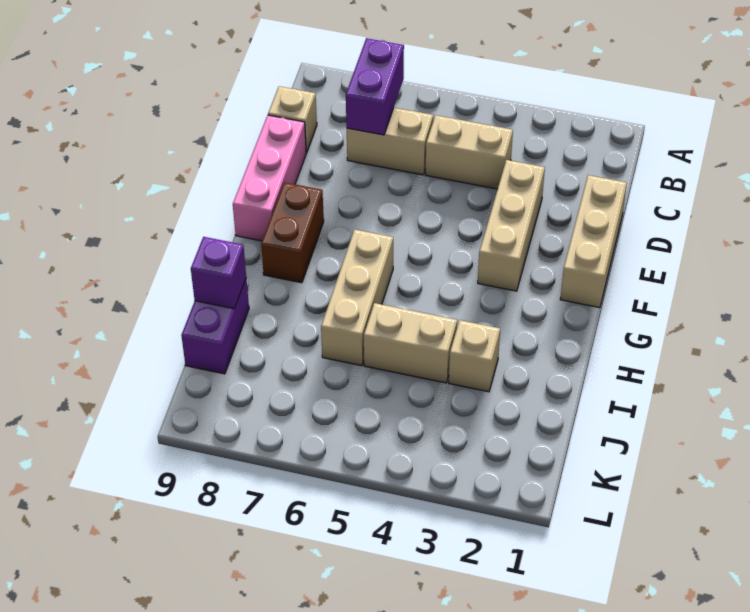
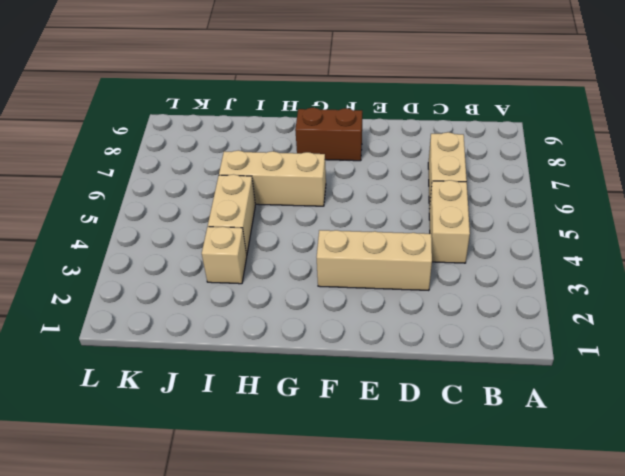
none -> tan 1x1 brick [268,86,317,153]
none -> tan 1x3 brick [560,175,627,308]
none -> pink 1x3 brick [233,115,306,241]

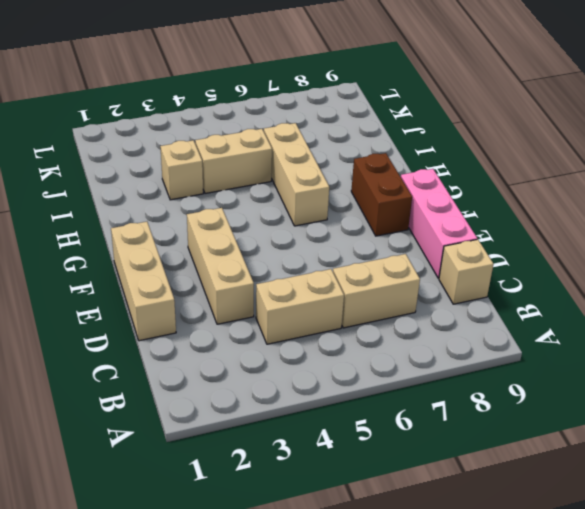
none -> purple 1x2 brick [181,279,249,374]
none -> purple 1x2 brick [346,38,404,135]
none -> purple 1x1 brick [191,237,246,309]

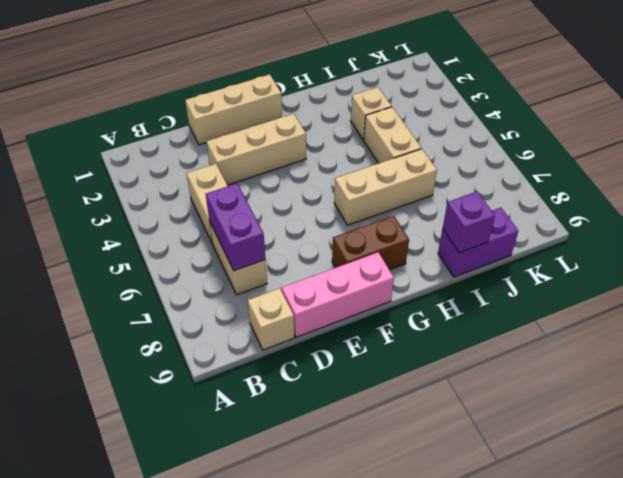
purple 1x2 brick [206,183,265,271] -> purple 1x2 brick turned to [346,38,404,135]

